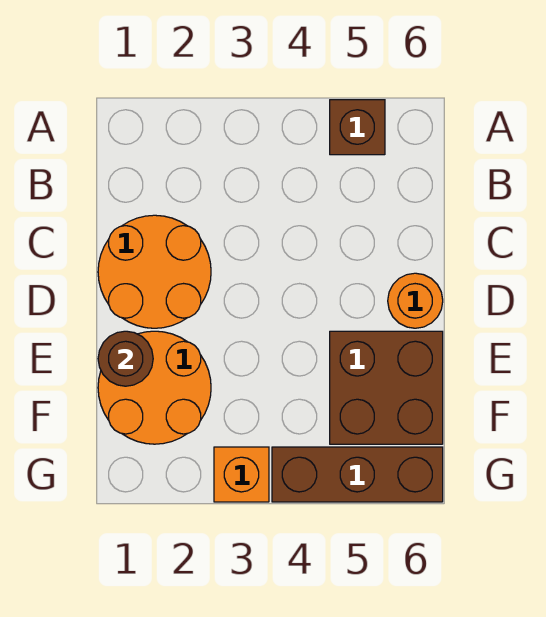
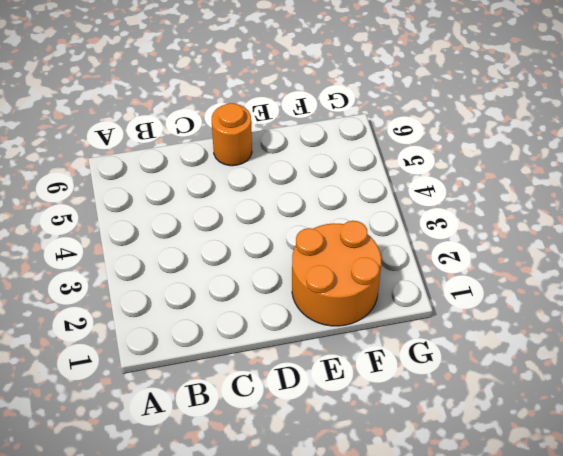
none -> brown 1x1 brick [330,100,385,155]
none -> orange 2x2 round brick [98,215,211,328]

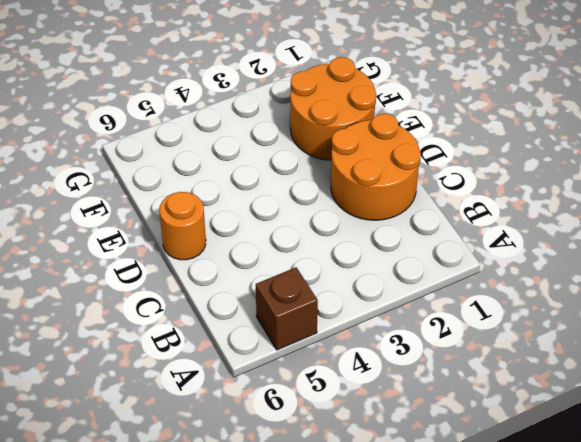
none -> brown 2x2 brick [330,331,443,444]
none -> orange 1x1 brick [214,447,269,502]

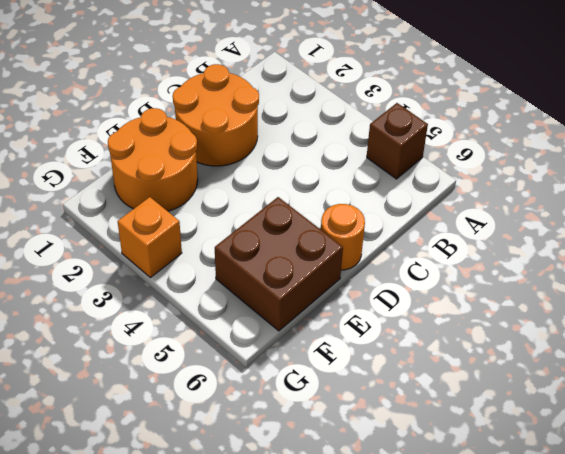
none -> brown 1x3 brick [272,447,443,502]
none -> brown 1x1 round brick [98,331,153,386]

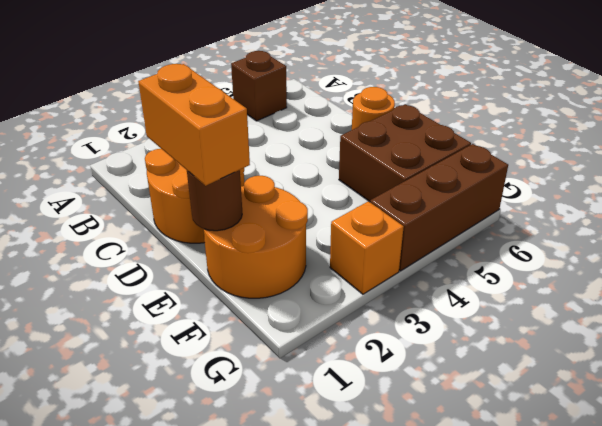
orange 1x2 brick [138,64,250,186] -> none

